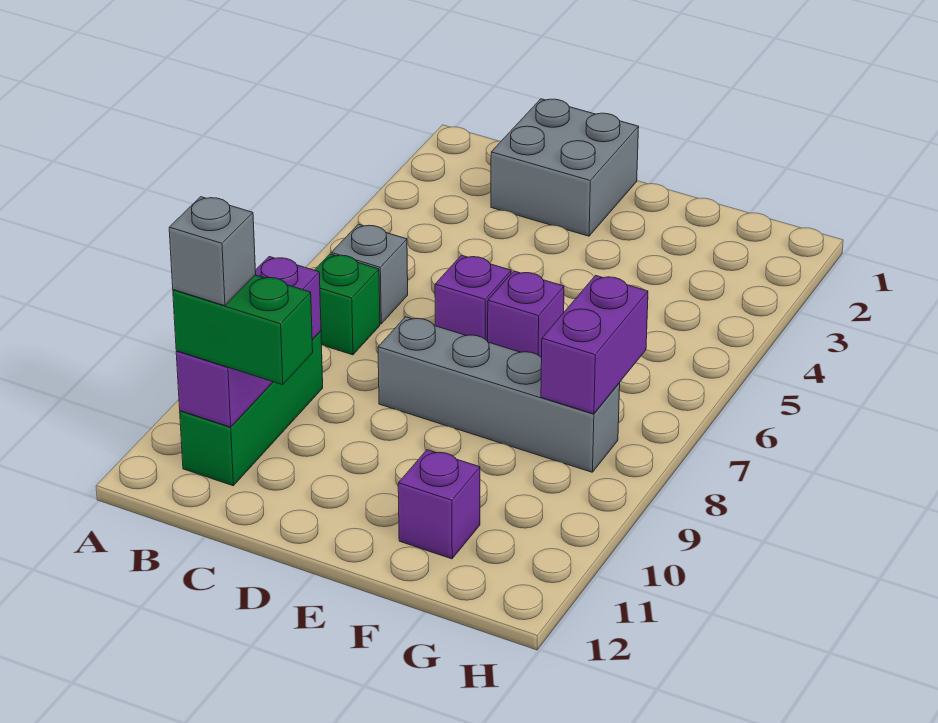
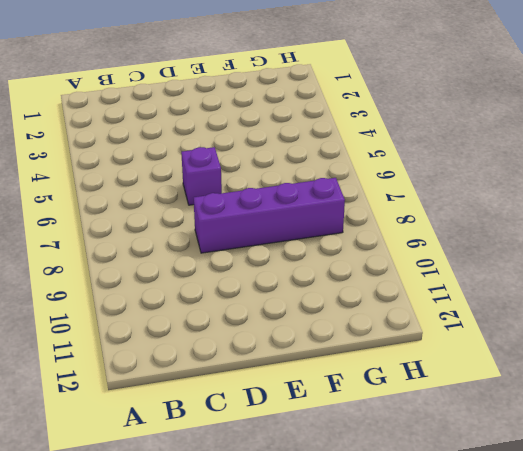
purple 1x4 brick [194,178,345,253] -> grey 1x4 brick [378,317,620,472]
none -> grey 1x1 brick [331,224,408,324]
none -> green 1x1 brick [315,254,380,355]
none -> green 1x3 brick [180,331,323,486]

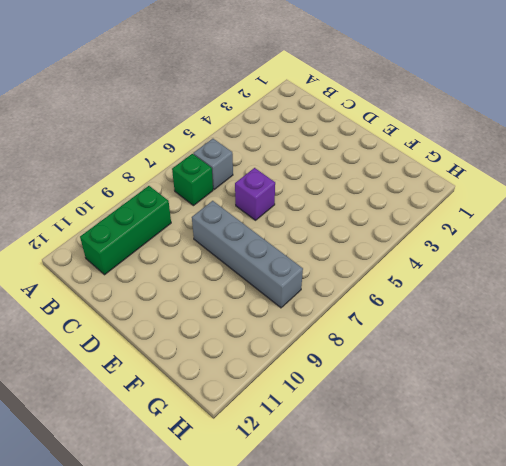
none -> grey 2x2 brick [491,99,639,236]
none -> purple 1x1 brick [488,271,564,358]
none -> purple 1x1 brick [398,450,480,559]

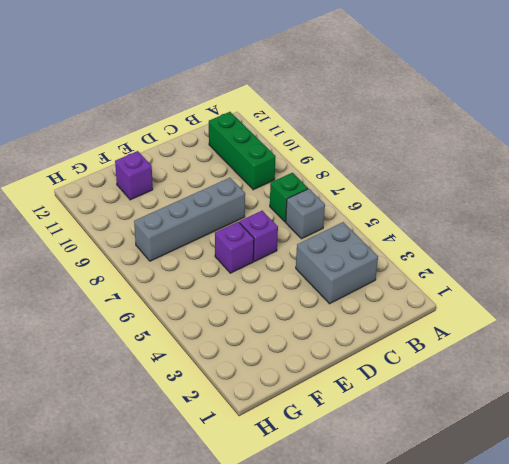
grey 2x2 brick [296,222,378,304] -> grey 2x2 brick moved to [491,99,639,236]
none -> purple 1x3 brick [176,257,321,427]
none -> purple 1x2 brick [541,275,648,414]
none -> green 1x2 brick [173,275,313,385]

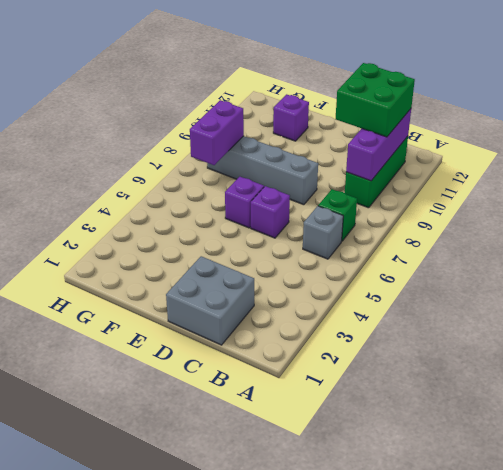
green 2x2 brick [336,63,415,137] -> green 1x2 brick [173,275,313,385]
none -> grey 1x1 brick [169,197,256,306]

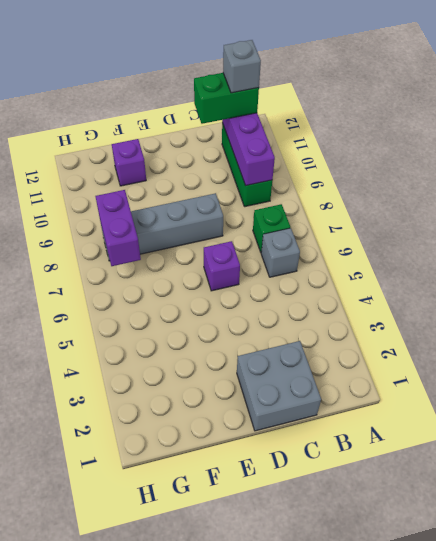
none -> purple 1x1 brick [488,271,564,358]

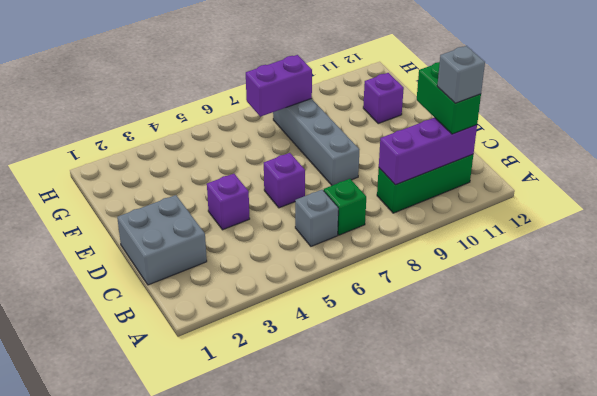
purple 1x1 brick [207,174,250,230] -> purple 1x1 brick moved to [488,271,564,358]

